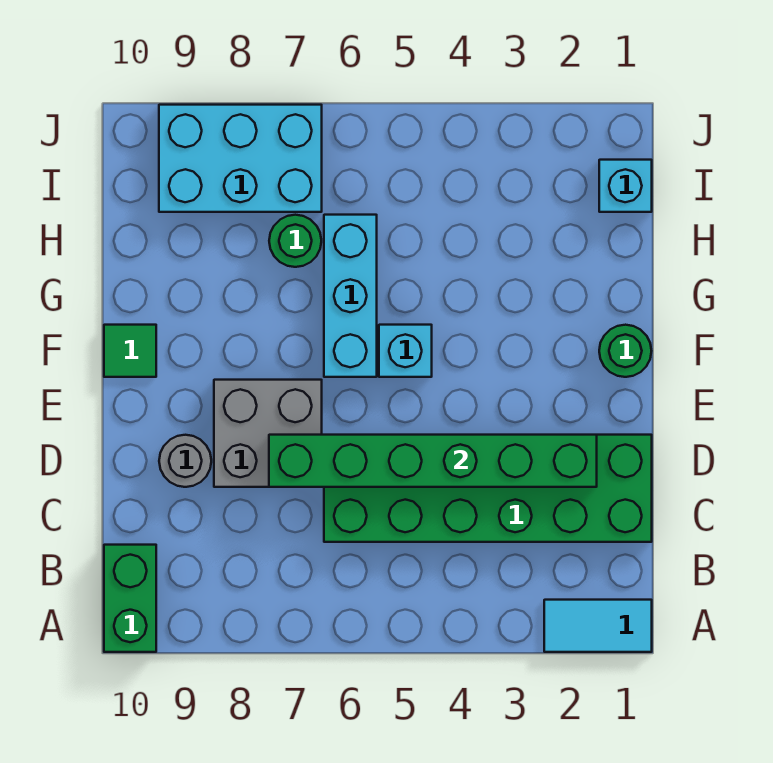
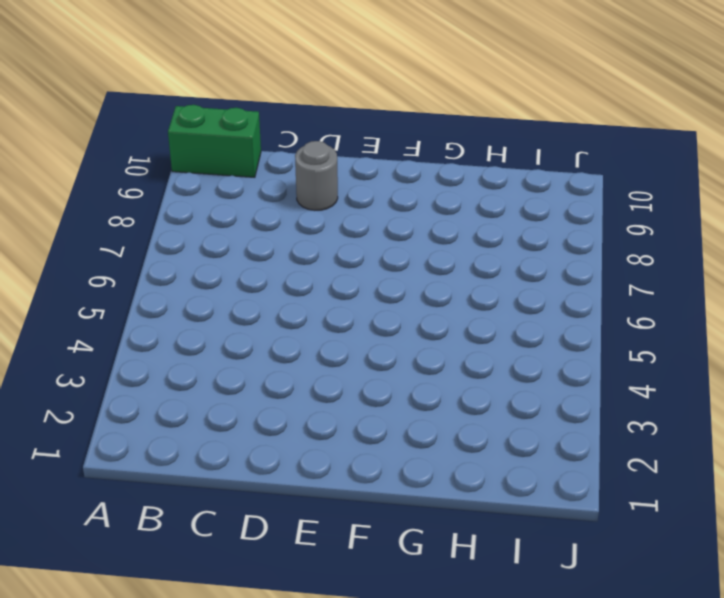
none -> cyan 1x2 tile [544,600,652,652]
none -> green 2x6 brick [324,435,652,542]
none -> grey 2x2 brick [214,380,322,487]

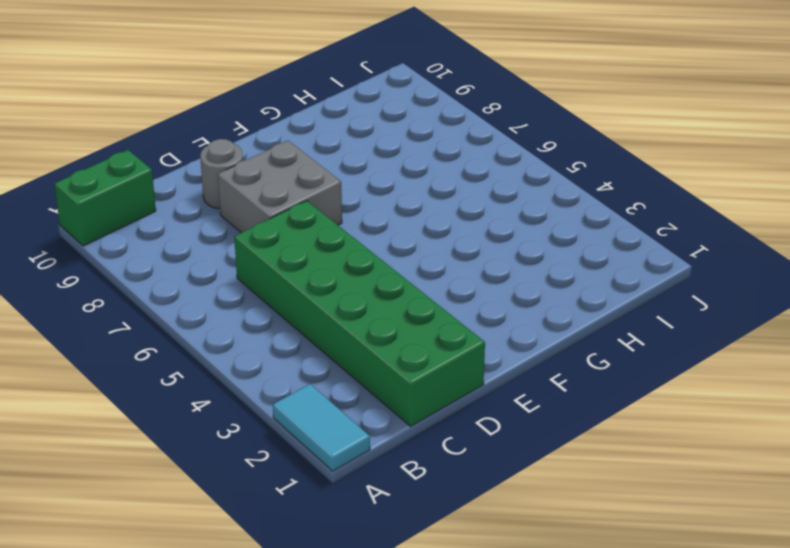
none -> green 1x1 round brick [599,325,651,377]
none -> cyan 1x1 brick [379,325,432,377]
none -> cyan 1x3 brick [324,215,377,377]

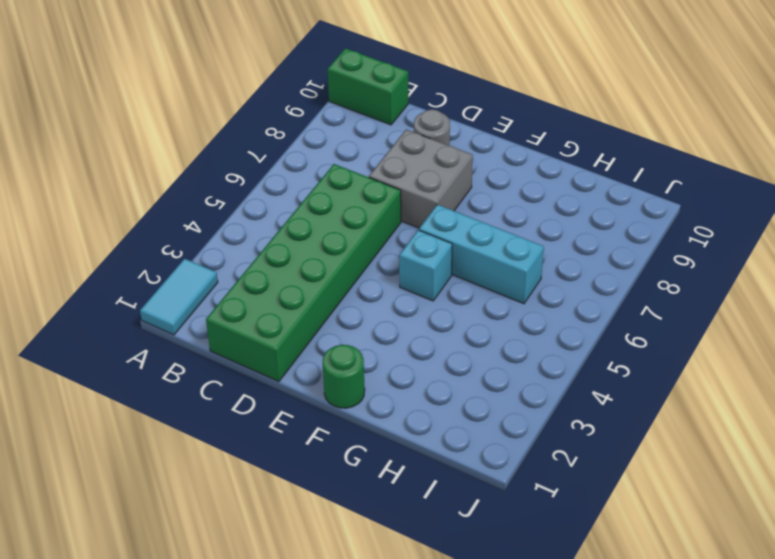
none -> green 1x1 tile [104,325,156,377]
none -> green 1x1 round brick [269,215,321,267]
none -> cyan 1x1 brick [599,160,652,212]

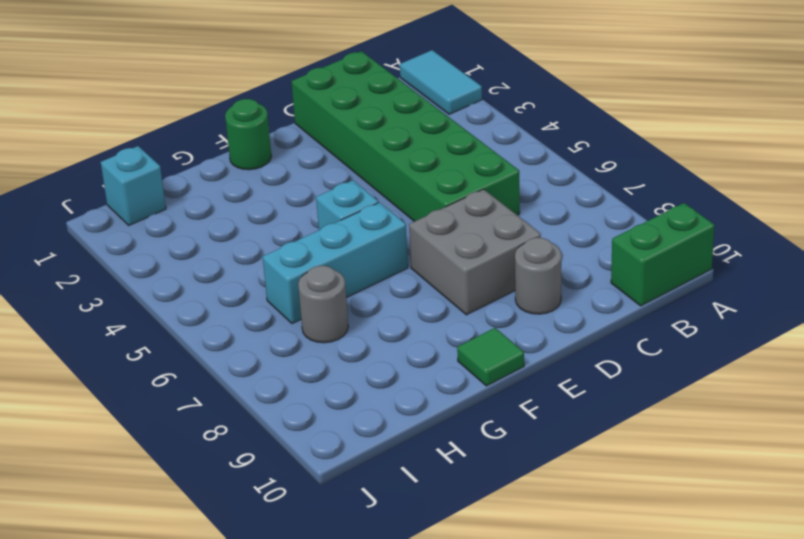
grey 1x1 round brick [298,266,348,343] -> green 1x1 round brick [269,215,321,267]
none -> cyan 2x3 brick [159,105,322,212]
none -> green 1x6 brick [269,435,597,487]

